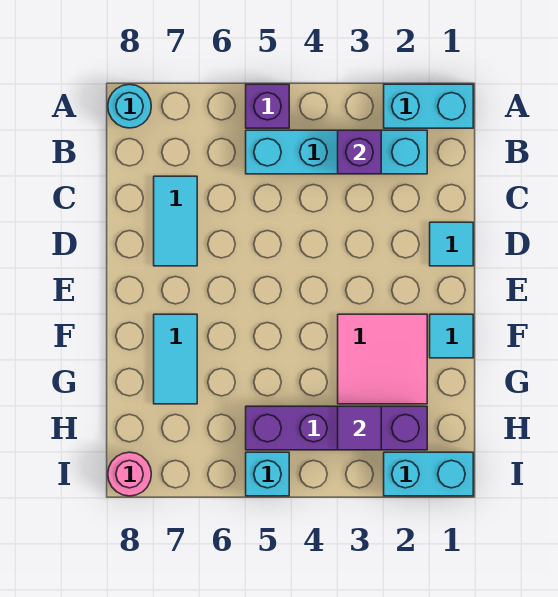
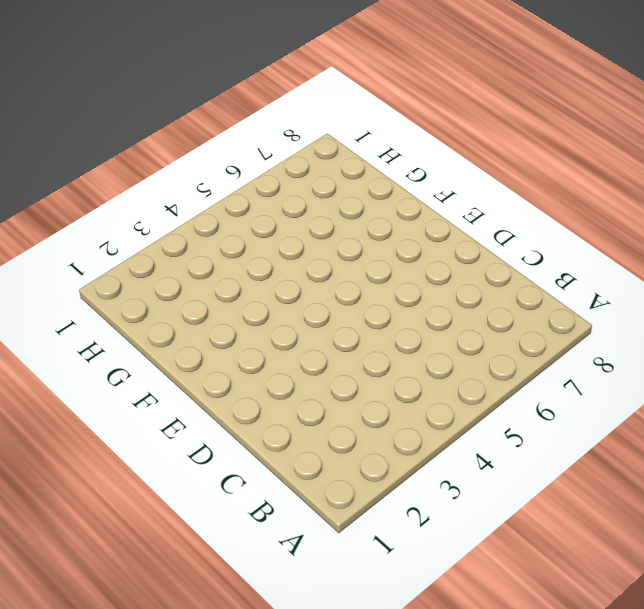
none -> cyan 1x2 brick [384,84,473,128]
none -> purple 1x1 brick [246,84,289,128]
none -> cyan 1x1 round brick [108,84,151,128]

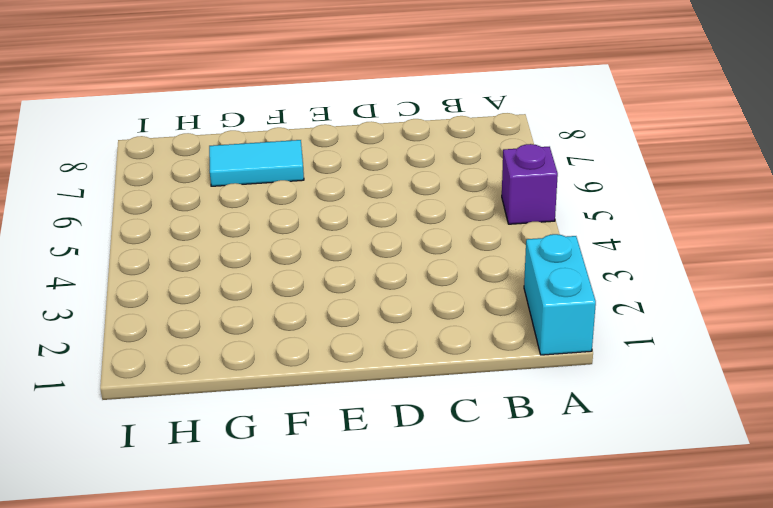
none -> cyan 1x1 round brick [108,84,151,128]
none -> cyan 1x4 brick [246,130,427,174]
none -> cyan 1x2 tile [154,176,197,266]

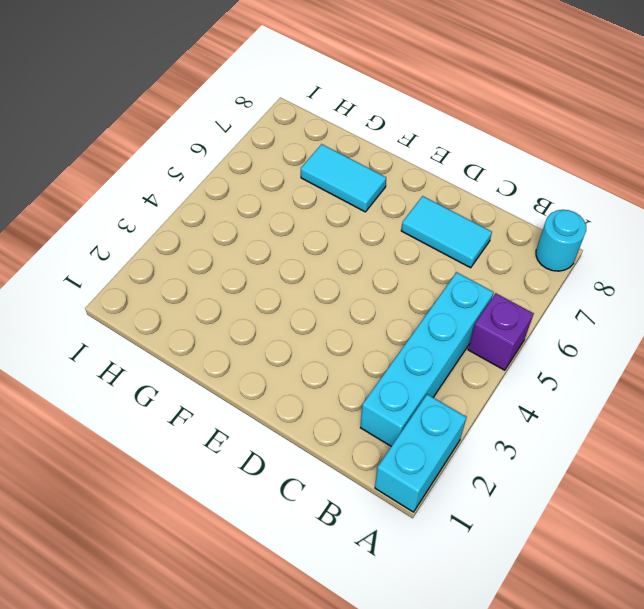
none -> cyan 1x1 tile [430,222,473,266]
none -> cyan 1x1 tile [430,314,473,358]
none -> pink 2x2 tile [338,314,427,404]

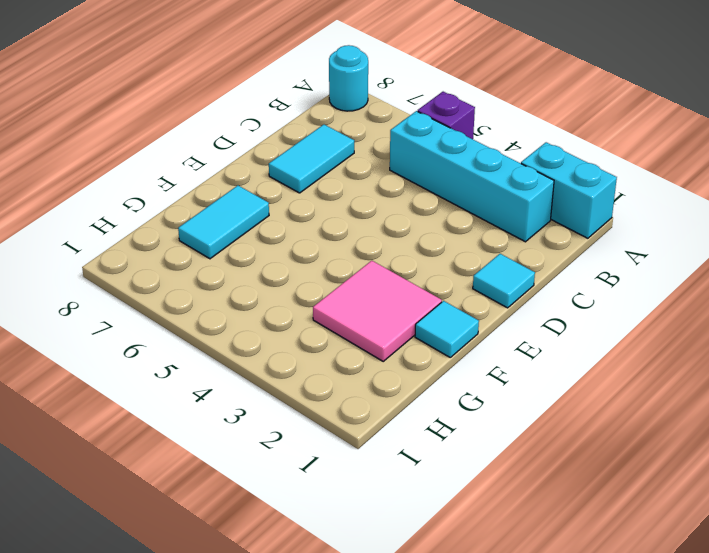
none -> purple 1x4 brick [246,406,427,450]
none -> cyan 1x2 brick [384,452,473,496]
none -> cyan 1x1 brick [246,452,289,496]

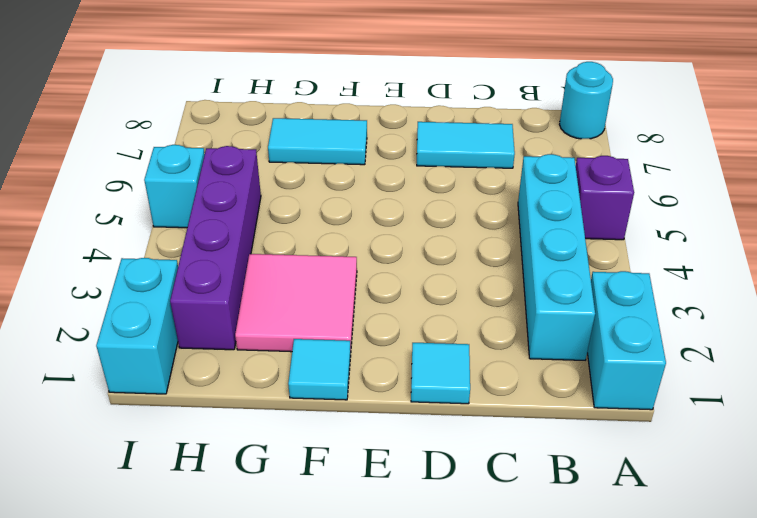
none -> pink 1x1 round brick [108,452,151,496]
none -> purple 1x1 brick [338,130,381,174]
none -> purple 1x1 tile [338,406,381,450]

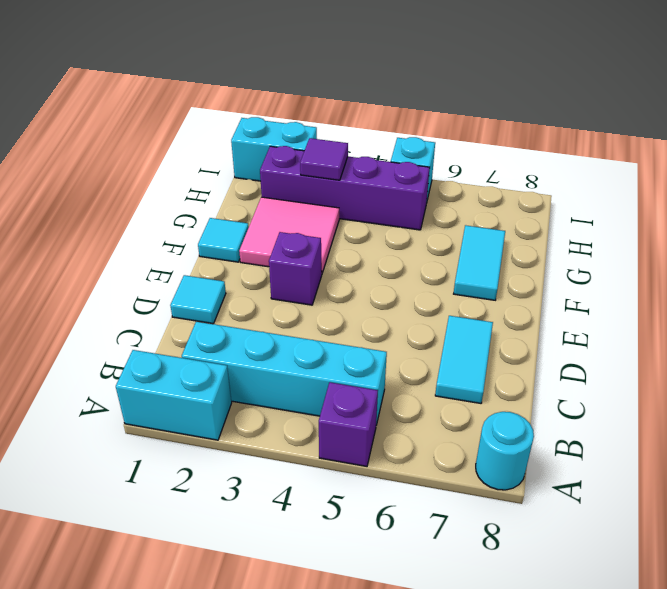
purple 1x1 brick [269,232,322,305] -> purple 1x1 brick moved to [338,130,381,174]
none -> pink 1x1 round brick [108,452,151,496]

